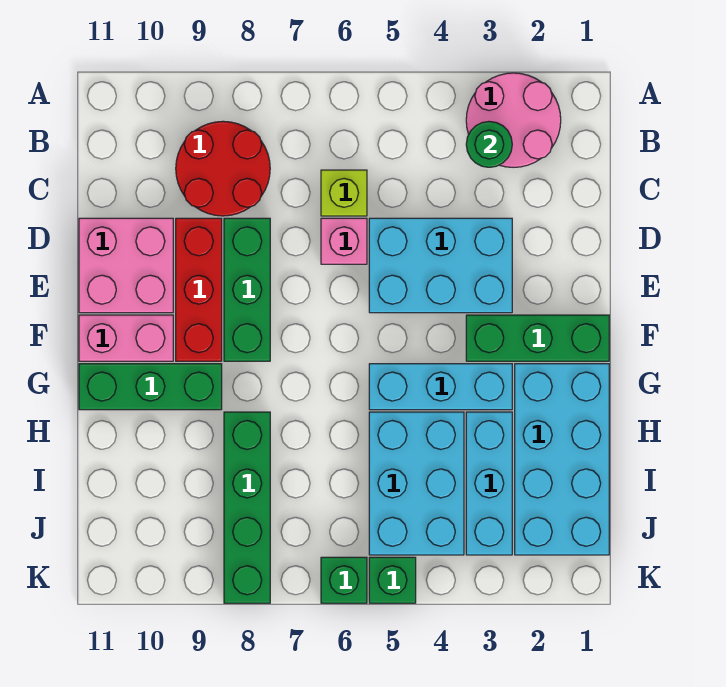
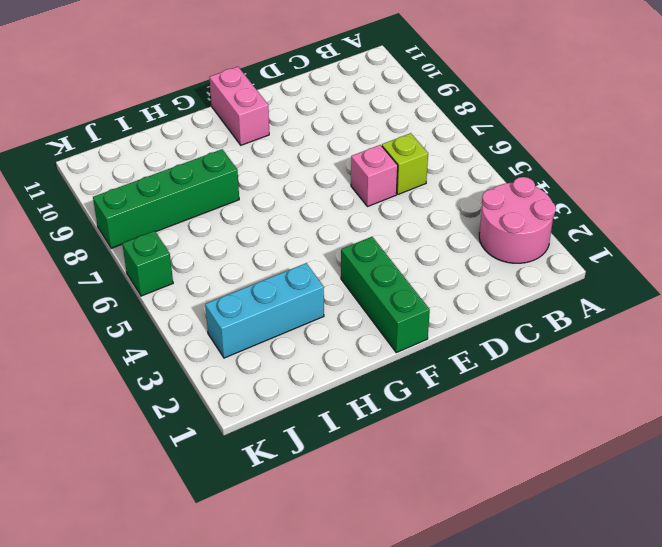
none -> red 2x2 round brick [176,121,270,216]
none -> cyan 2x3 brick [369,218,512,313]
none -> green 1x3 brick [224,218,270,361]

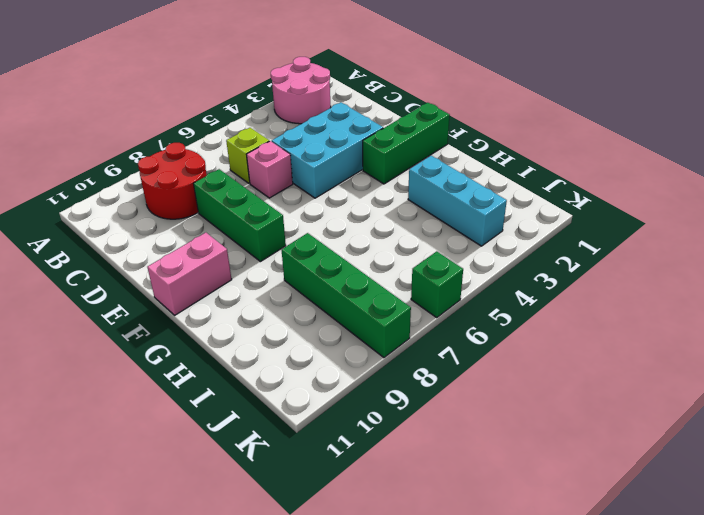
none -> red 1x3 brick [176,218,222,361]
none -> pink 2x2 brick [79,218,173,313]
none -> cyan 2x4 brick [515,364,609,555]

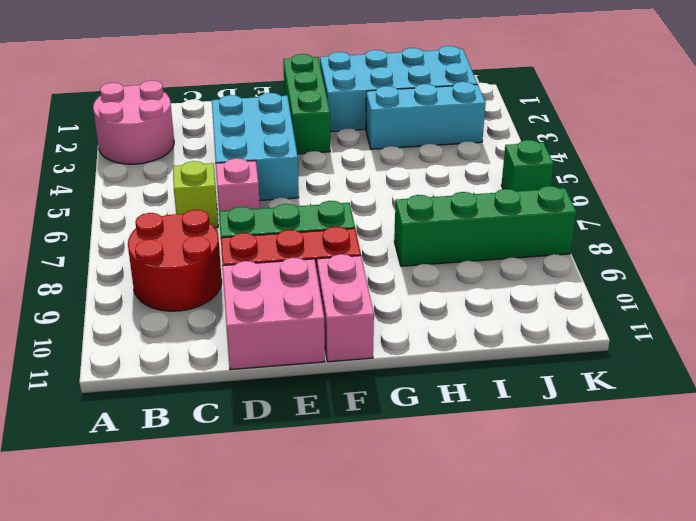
none -> cyan 1x3 brick [369,364,512,410]
none -> green 1x3 brick [79,364,222,410]
none -> cyan 2x3 brick [369,412,464,555]

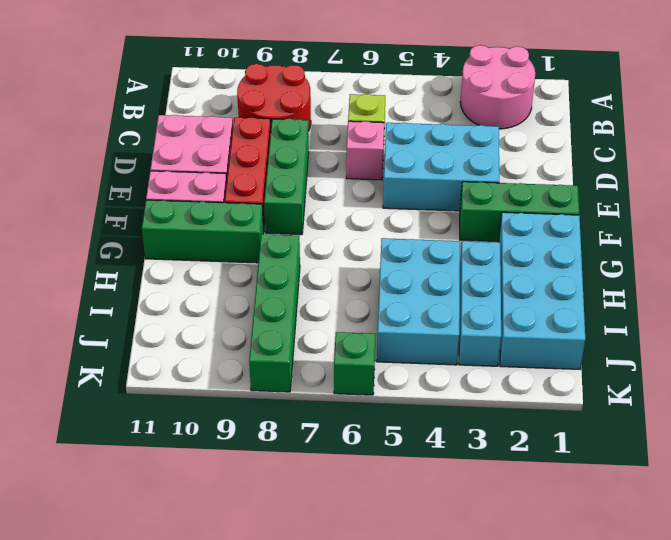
none -> cyan 1x3 brick [369,364,512,410]
none -> green 1x1 brick [369,557,416,603]
none -> green 1x1 round brick [466,121,512,167]

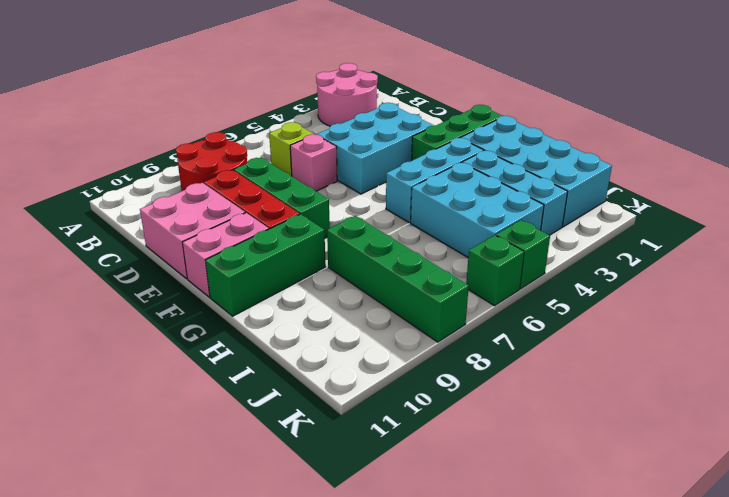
none -> green 1x1 round brick [466,121,512,167]

